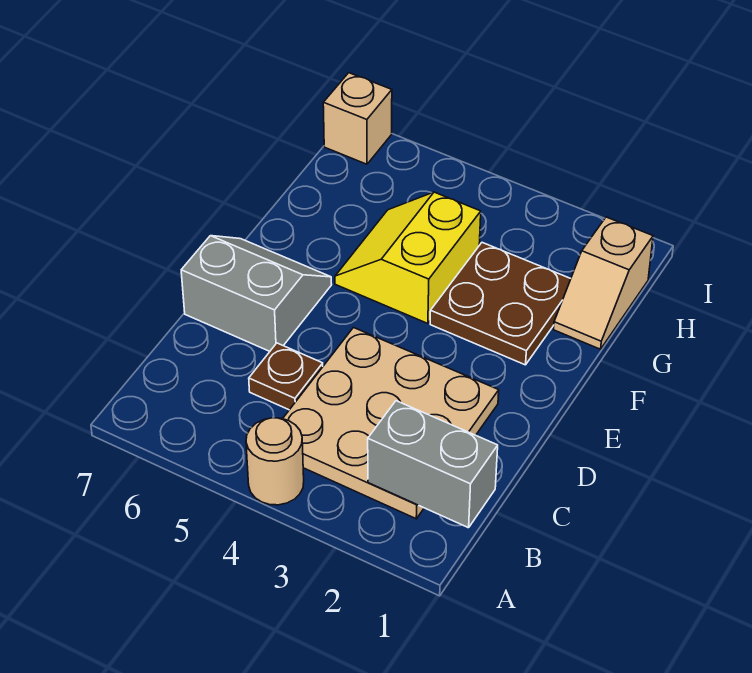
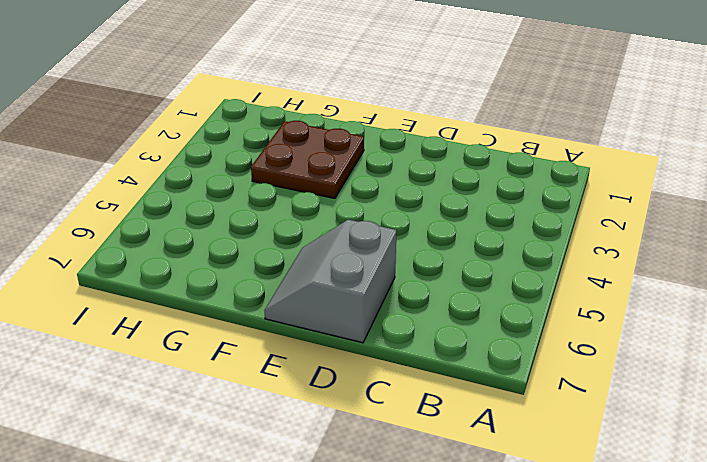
none -> tan 1x1 round brick [246,418,304,505]
none -> tan 3x3 plate [283,328,499,519]

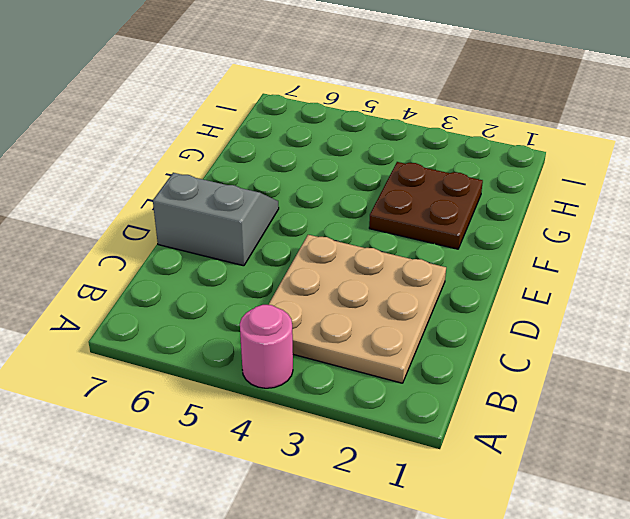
pink 1x1 round brick [240,305,293,388] -> tan 1x1 round brick [246,418,304,505]
none -> brown 1x1 plate [249,343,323,410]
none -> yellow 2x2 slope [335,192,481,324]

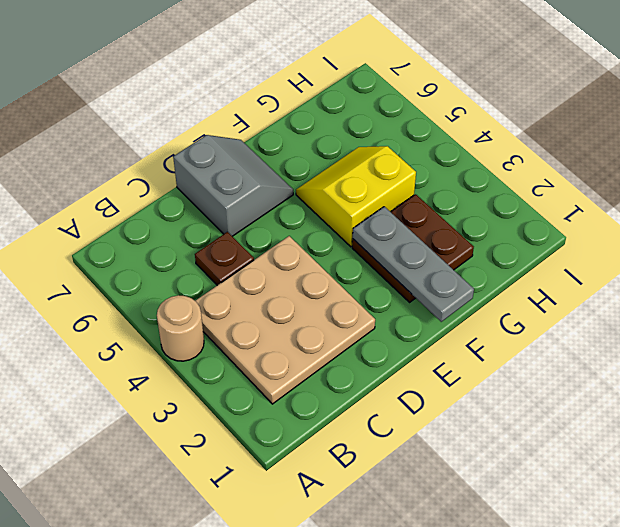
grey 1x3 plate [353,207,474,322] -> none
none -> tan 1x2 slope [554,217,653,349]
none -> tan 1x1 brick [323,73,392,164]

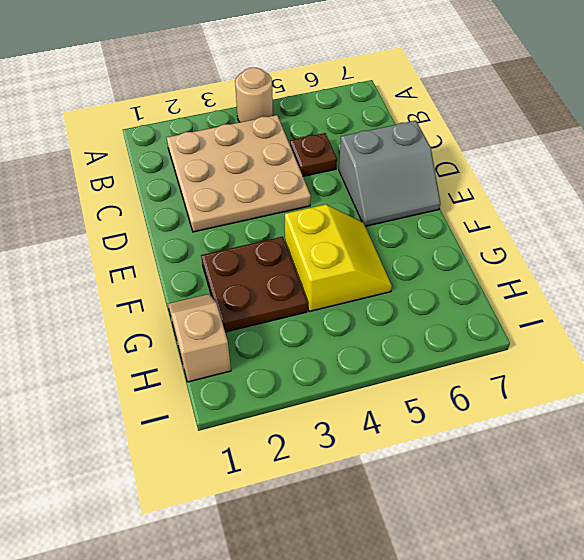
none -> tan 1x1 brick [323,73,392,164]
none -> grey 1x2 brick [368,401,498,528]

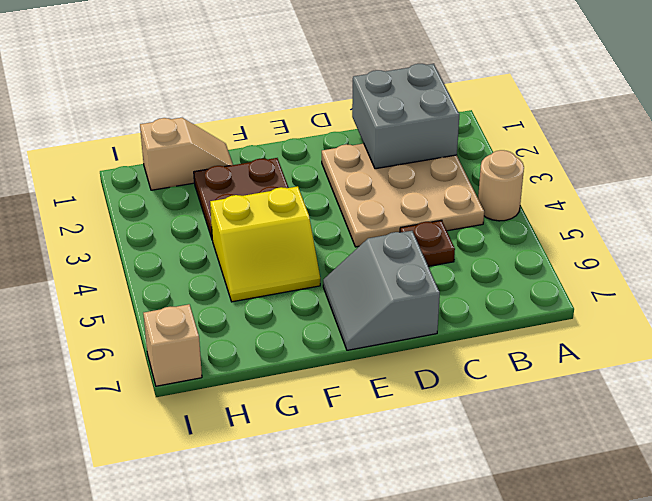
grey 2x2 brick [352,64,459,169] -> grey 1x2 brick [368,401,498,528]

